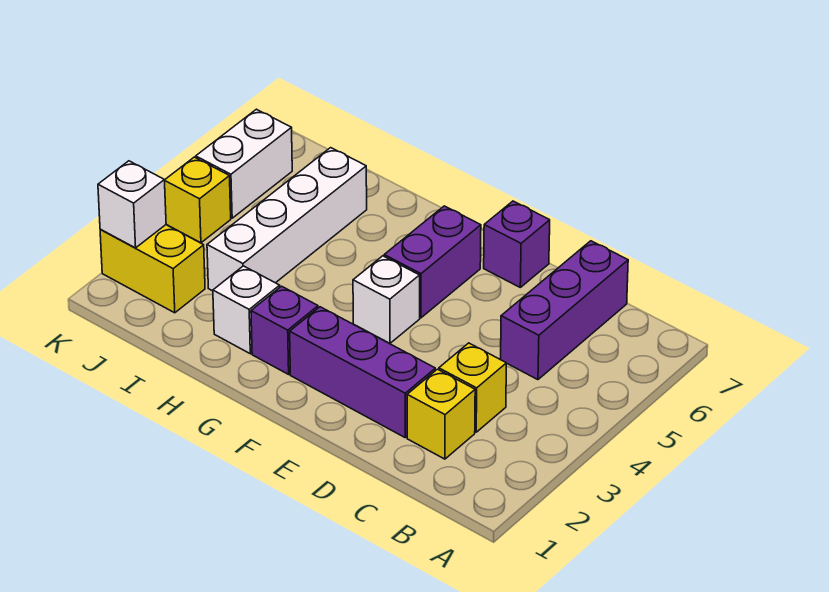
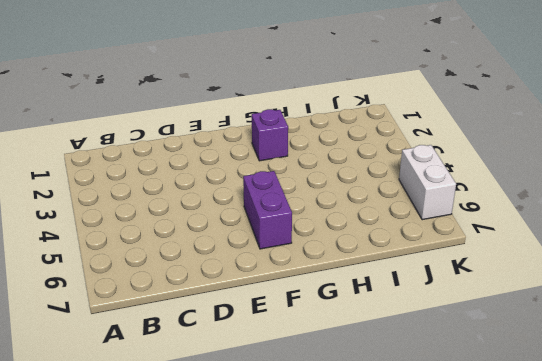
none -> yellow 1x1 brick [407,369,475,459]
none -> yellow 1x1 brick [439,343,506,432]
none -> purple 1x3 brick [501,241,628,380]

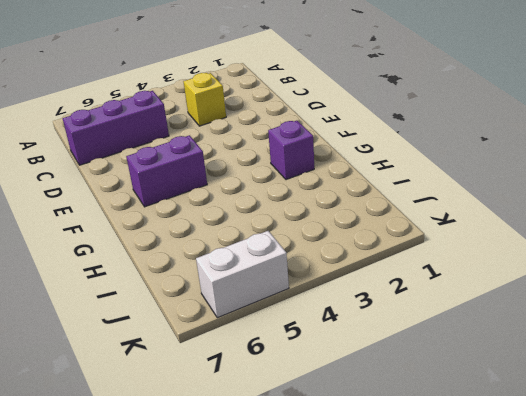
none -> yellow 1x1 brick [407,369,475,459]
none -> purple 1x3 brick [290,307,435,437]
none -> purple 1x1 brick [484,201,550,287]

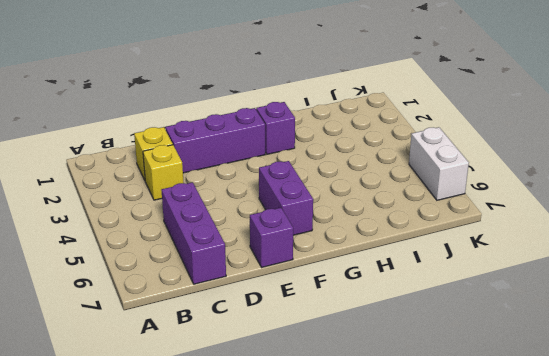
none -> white 1x1 brick [353,256,420,343]
none -> white 1x1 brick [213,266,280,354]
none -> white 1x4 brick [207,148,367,291]

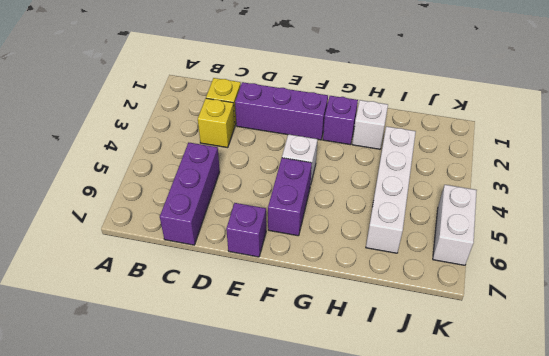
none -> yellow 1x2 brick [100,225,205,313]
none -> yellow 1x1 brick [165,157,231,243]
none -> white 1x1 brick [98,161,166,248]

